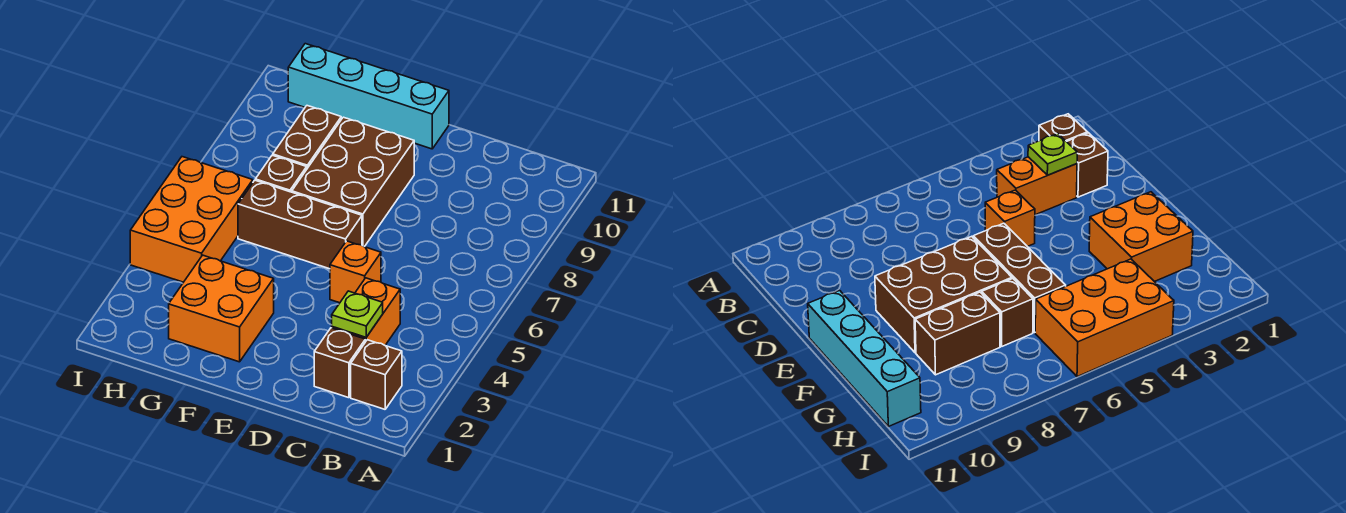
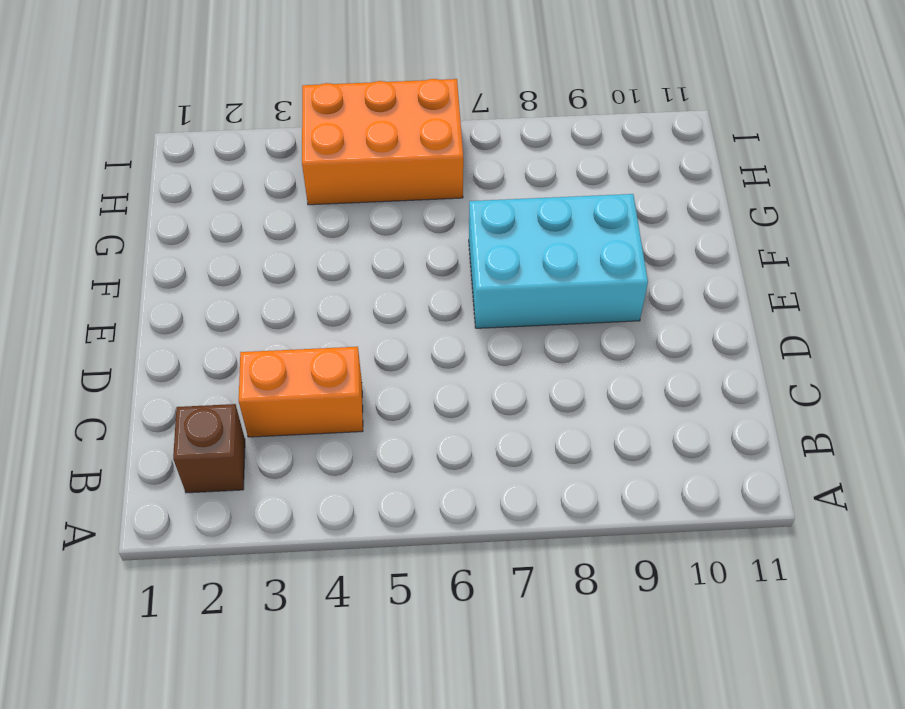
cyan 2x3 brick [469,194,648,328] -> brown 2x3 brick [292,117,414,247]
none -> brown 1x1 brick [314,328,365,398]
none -> orange 1x1 brick [330,241,381,303]
none -> brown 1x3 brick [238,180,362,269]

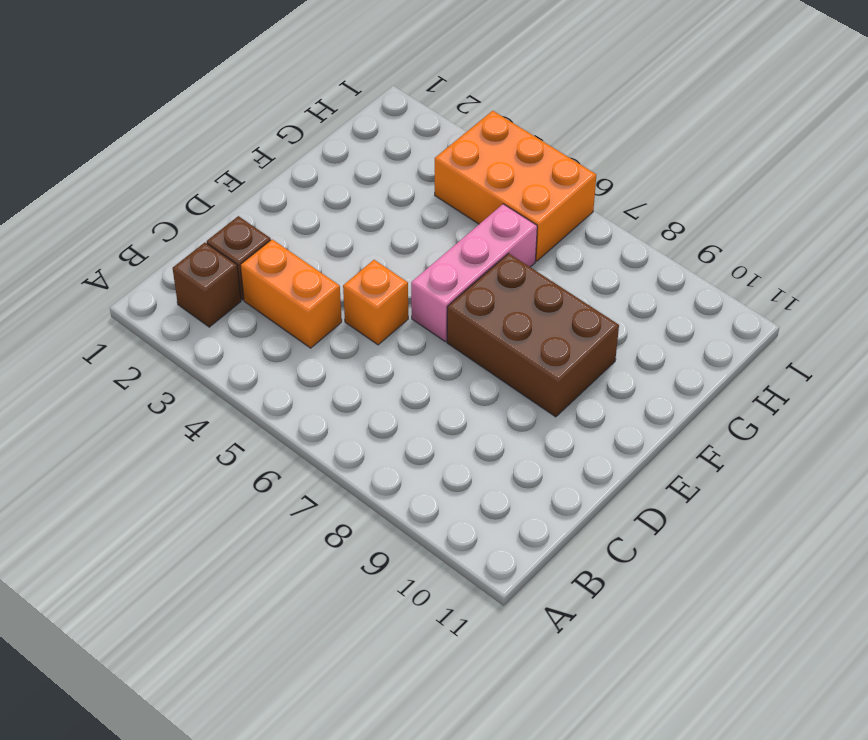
pink 1x3 brick [411,204,537,342] -> brown 1x3 brick [238,180,362,269]
none -> cyan 1x4 brick [288,44,449,149]
none -> orange 2x2 brick [169,255,274,362]
none -> brown 1x1 brick [255,155,307,192]

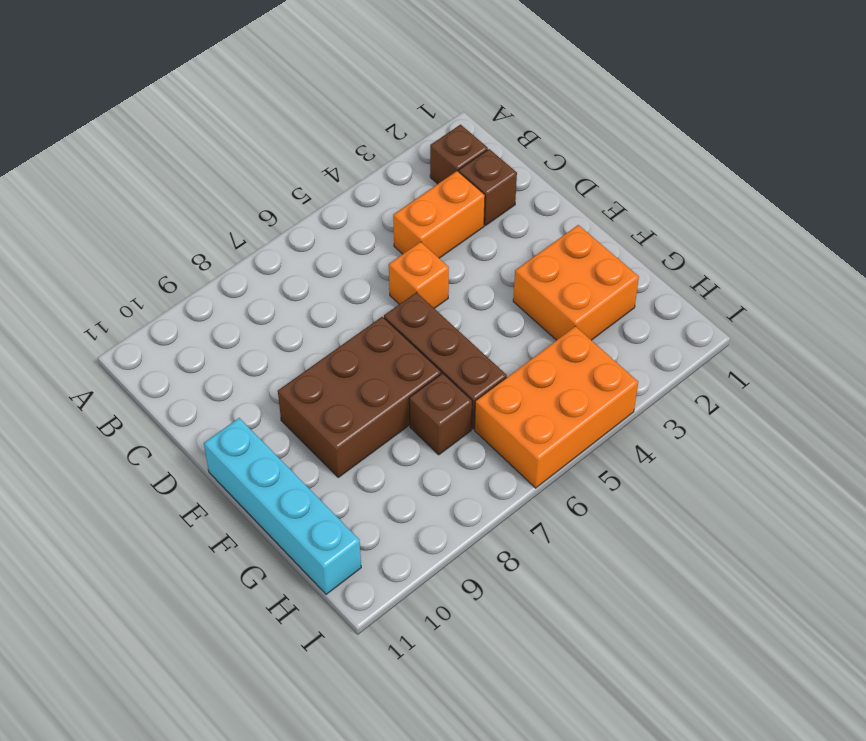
none -> brown 1x2 brick [273,106,341,168]
none -> lime 1x1 plate [332,291,383,337]

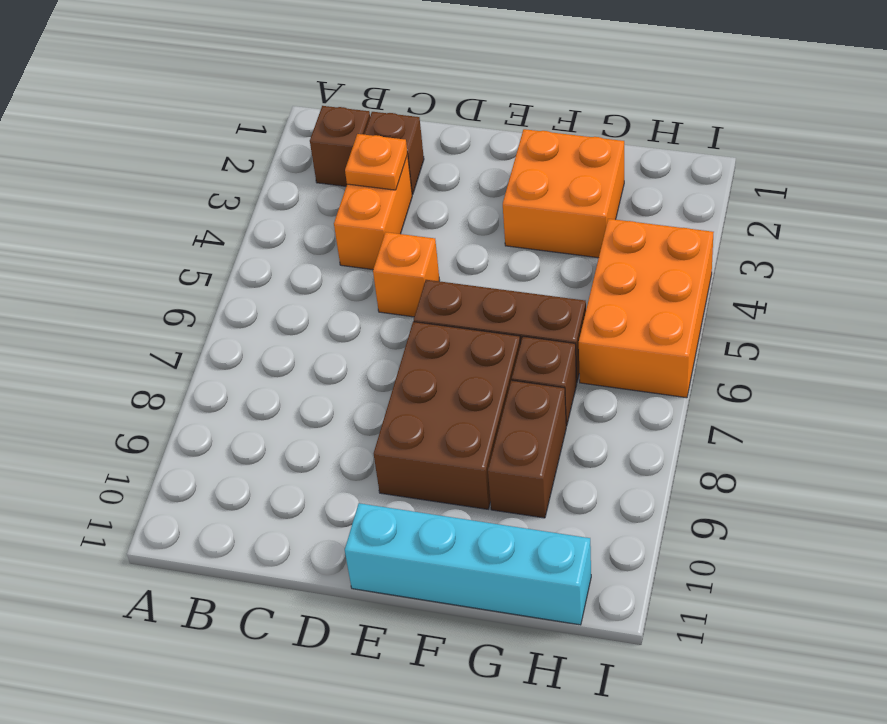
orange 1x1 plate [345,134,407,190] -> lime 1x1 plate [332,291,383,337]

